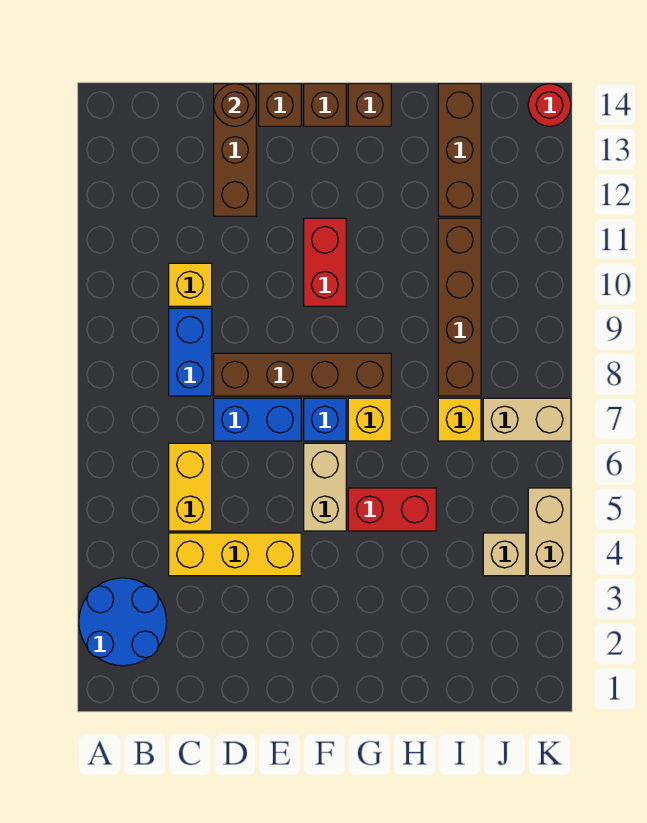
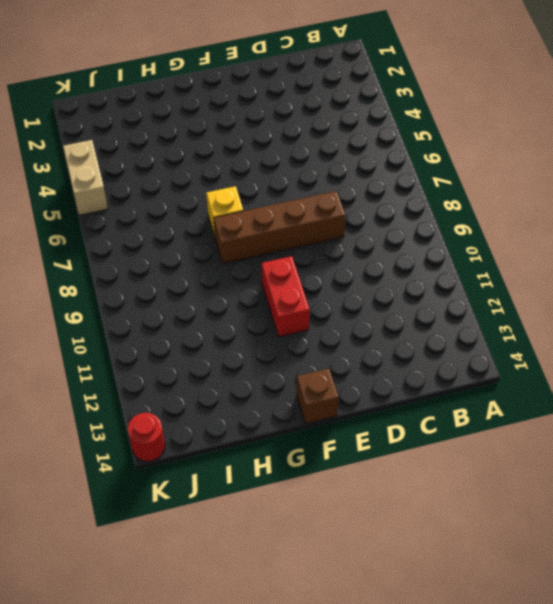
none -> blue 2x2 round brick [79,578,167,666]
none -> yellow 1x3 brick [169,533,301,576]
none -> yellow 1x2 brick [169,443,212,531]

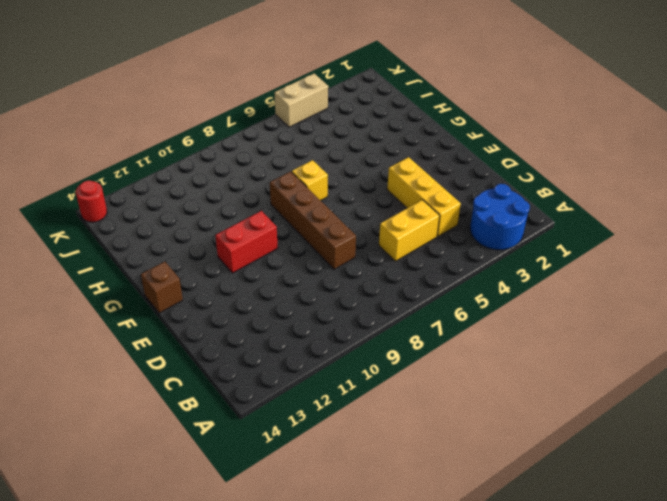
none -> blue 1x2 brick [169,308,212,396]
none -> yellow 1x1 brick [169,263,212,306]
none -> blue 1x2 brick [214,398,301,441]

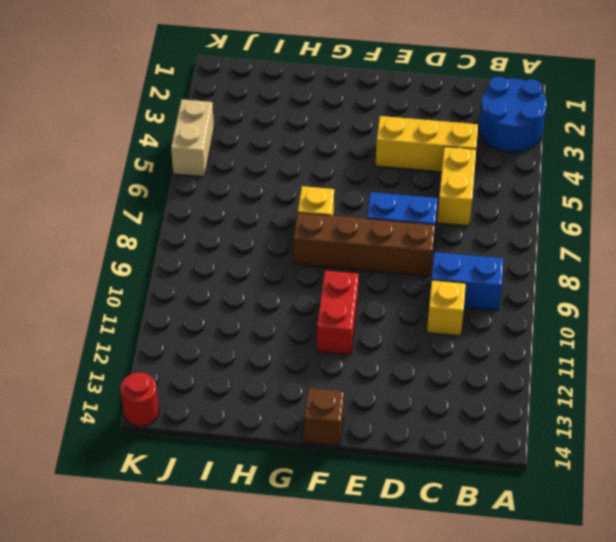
blue 1x2 brick [432,252,503,310] -> blue 1x2 brick turned to [169,308,212,396]
none -> brown 1x3 brick [214,84,256,216]
none -> brown 1x1 brick [259,84,301,126]
none -> tan 1x2 brick [304,443,346,531]

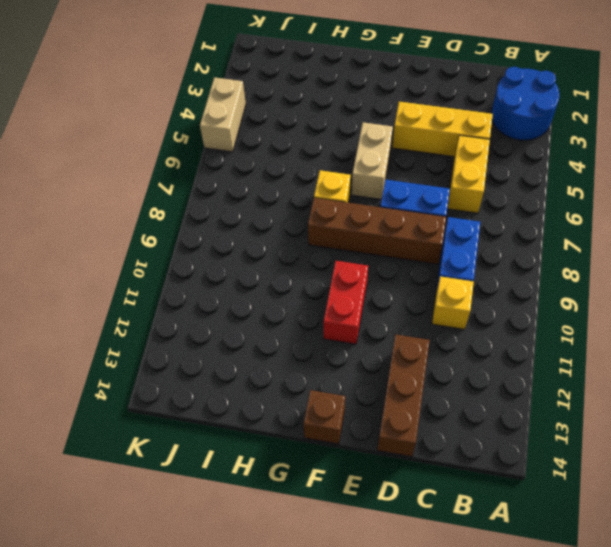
none -> brown 1x1 brick [259,84,301,126]
none -> blue 1x1 brick [304,398,346,441]
none -> red 1x2 brick [348,488,436,531]

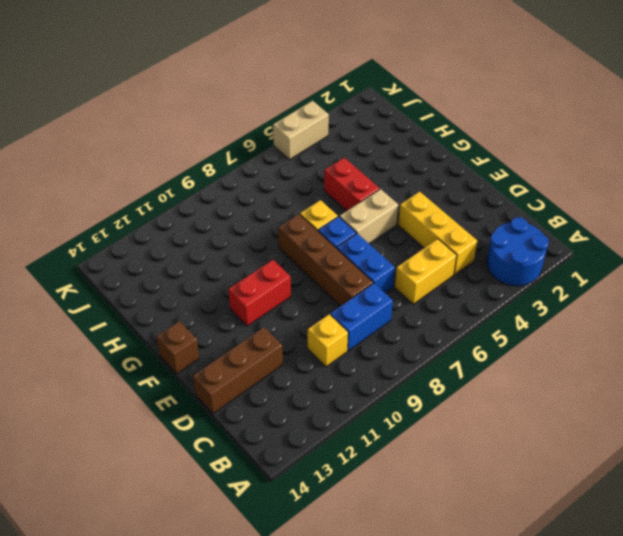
none -> brown 1x1 brick [259,84,301,126]
none -> brown 1x1 brick [348,84,391,126]
none -> yellow 1x1 brick [438,398,481,441]

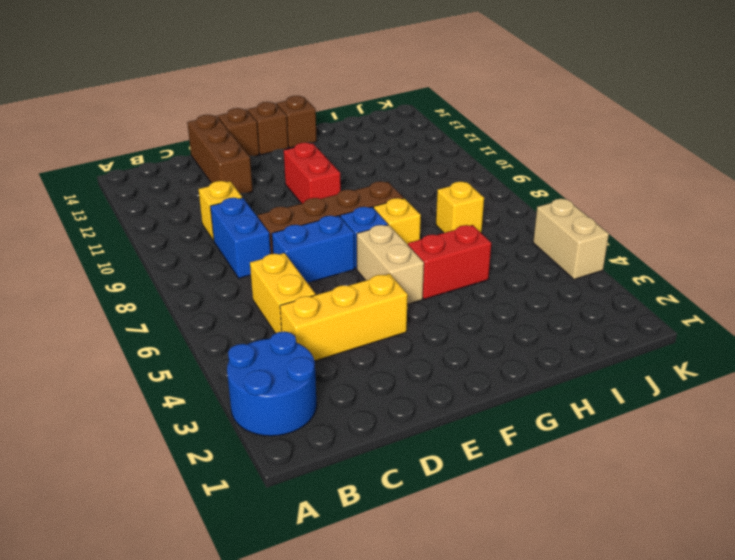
none -> brown 1x4 brick [438,218,481,396]
none -> brown 1x3 brick [438,84,481,216]
none -> tan 1x1 brick [483,533,526,576]

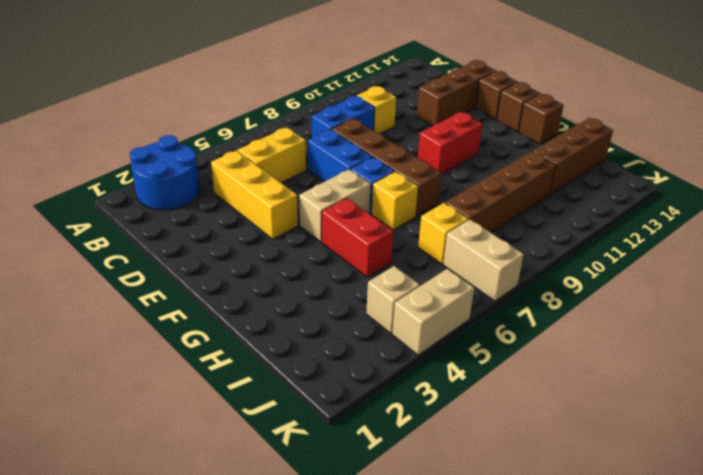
none -> red 1x1 round brick [528,84,571,126]
none -> brown 1x1 round brick [214,84,256,126]

